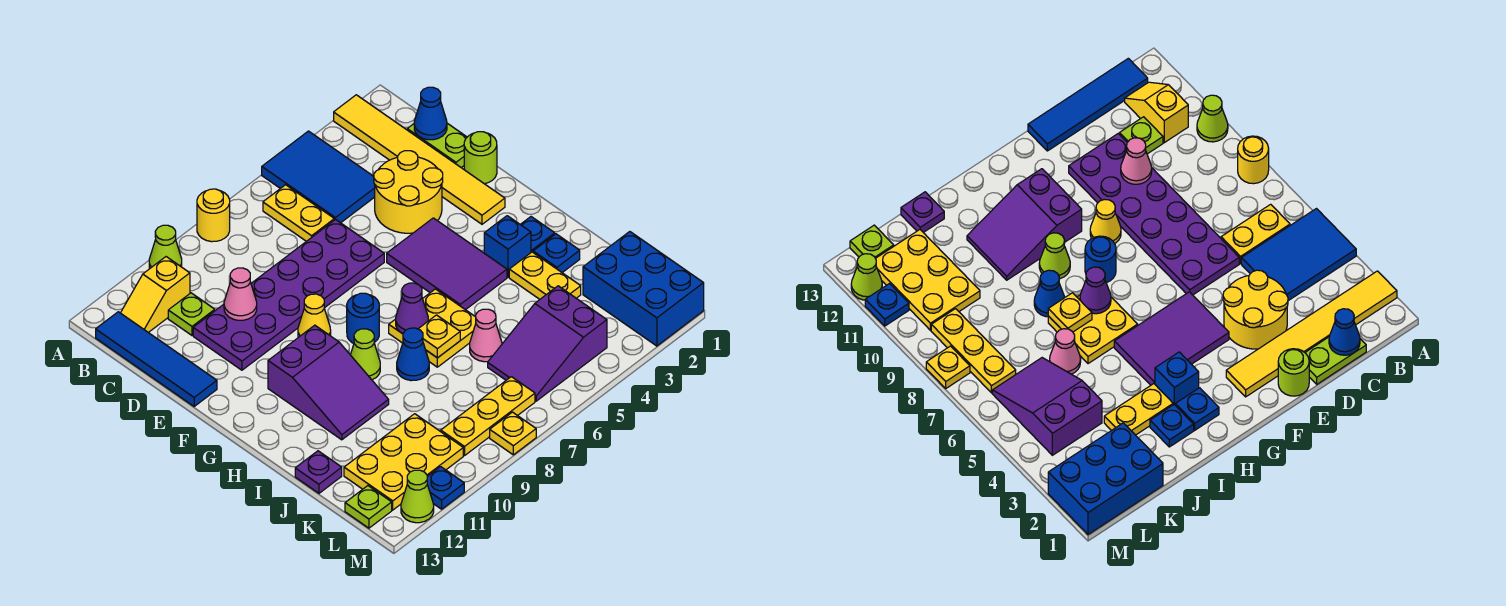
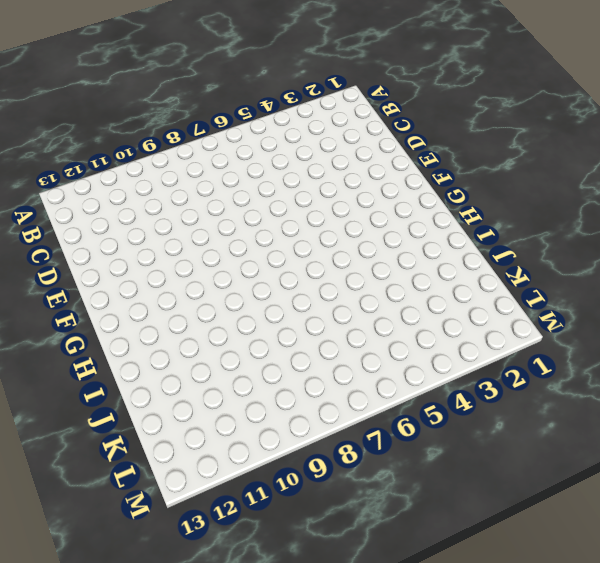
none -> yellow 1x6 tile [334,95,505,224]
none -> blue 2x3 tile [262,131,375,223]
none -> yellow 1x1 round brick [197,189,230,242]
none -> lime 1x1 cone [149,225,182,268]

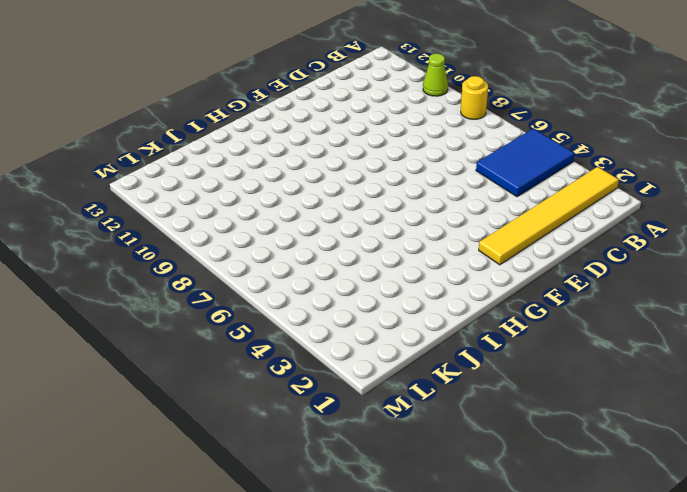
none -> yellow 1x2 plate [263,185,334,241]
none -> yellow 1x2 slope [121,257,190,332]
none -> blue 1x4 tile [96,312,217,406]
none -> lime 1x2 plate [407,123,467,168]

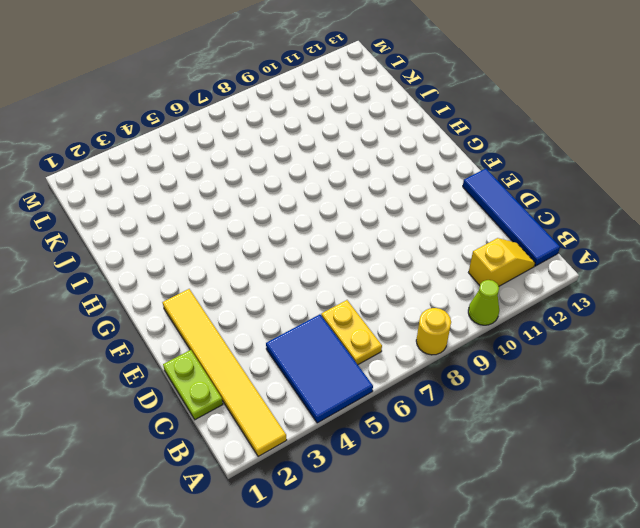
none -> lime 1x1 plate [168,293,215,335]
none -> yellow 2x2 round brick [374,151,443,233]
none -> purple 2x6 plate [193,219,384,370]
none -> lime 1x1 round brick [464,132,497,184]

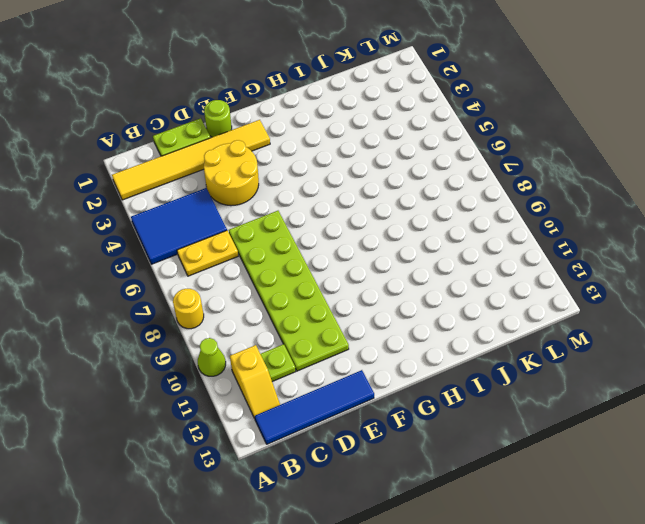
lime 2x6 plate [229,211,349,371] -> purple 2x6 plate [193,219,384,370]
none -> purple 2x3 tile [387,218,507,310]
none -> yellow 1x1 cone [298,294,331,337]
none -> blue 1x1 round brick [347,293,379,343]
none -> purple 2x3 slope [268,325,389,440]

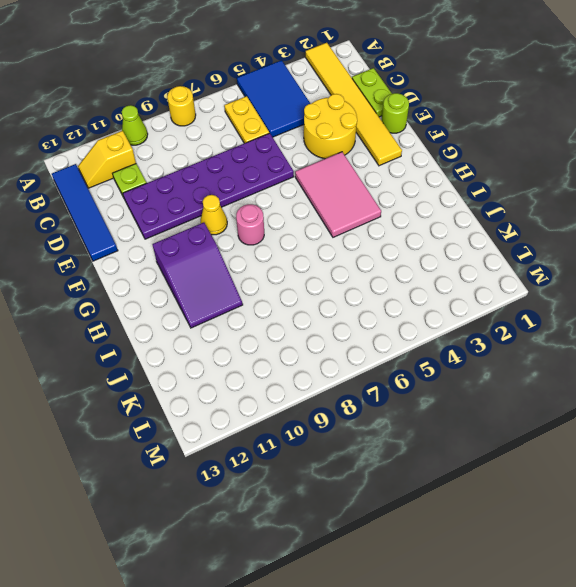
pink 2x3 tile [295,152,381,237] -> purple 2x3 tile [387,218,507,310]
pink 1x1 round brick [236,204,264,245] -> blue 1x1 round brick [347,293,379,343]
none -> blue 1x1 plate [520,217,555,252]
none -> blue 1x1 brick [484,216,531,277]
none -> yellow 2x2 plate [389,289,476,367]
none -> lime 1x1 cone [351,329,380,380]

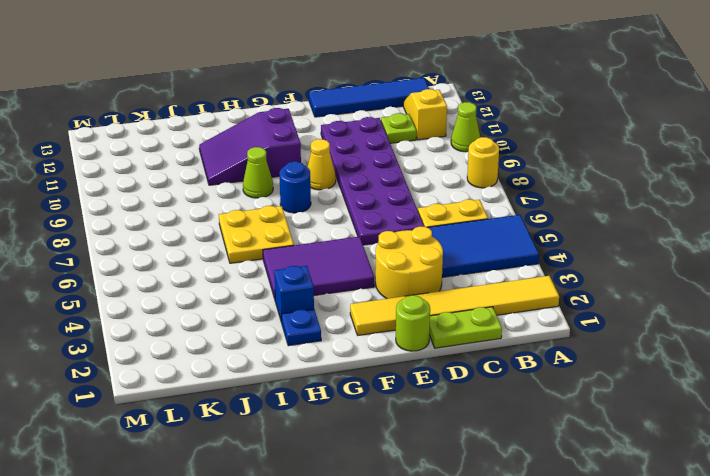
none -> blue 1x1 plate [533,234,580,273]
none -> yellow 1x2 plate [509,252,581,299]
none -> blue 1x1 cone [397,328,429,381]
none -> pink 1x1 cone [470,309,502,362]

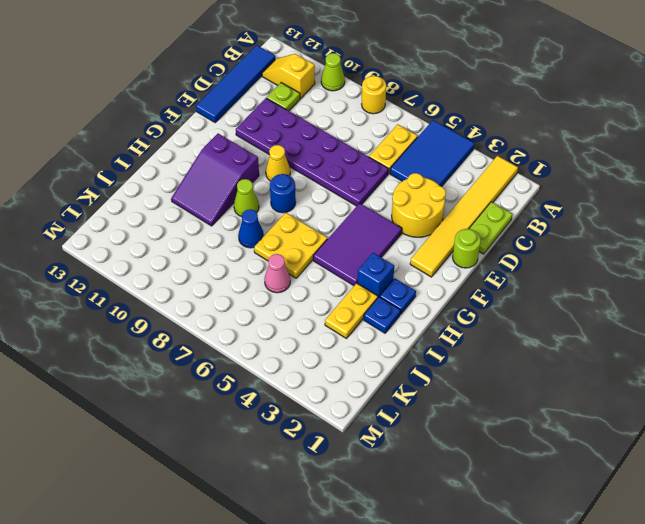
none -> purple 1x1 plate [295,451,342,493]
none -> blue 2x3 brick [583,232,704,346]
none -> purple 2x3 slope [488,286,607,401]
none -> yellow 2x3 plate [344,414,463,510]

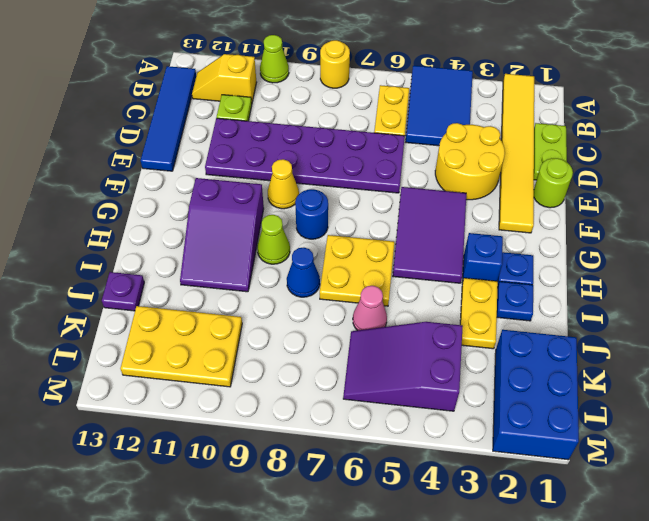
none -> yellow 1x3 plate [441,377,535,456]
none -> lime 1x1 plate [345,486,392,528]
none -> yellow 1x1 plate [490,412,536,455]
none -> blue 1x1 plate [427,467,464,509]

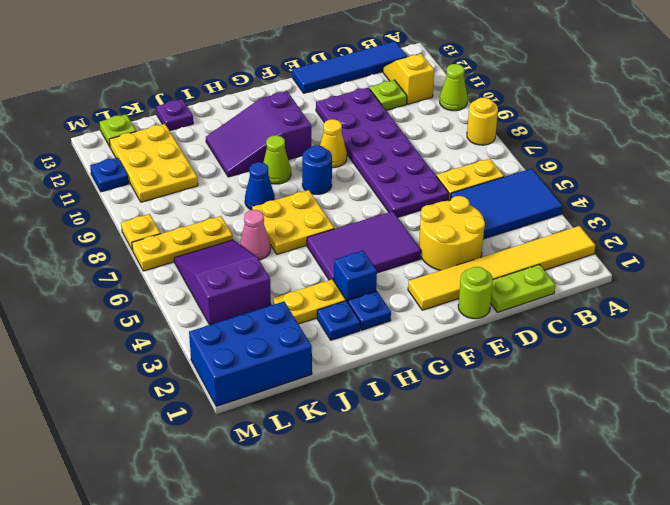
yellow 1x3 plate [132,216,233,271] -> yellow 1x3 plate turned to [441,377,535,456]
none -> lime 1x1 cone [401,470,434,523]
none -> blue 1x1 cone [414,87,447,140]
none -> pink 1x1 cone [224,268,257,320]
none -> purple 1x1 cone [396,283,428,333]

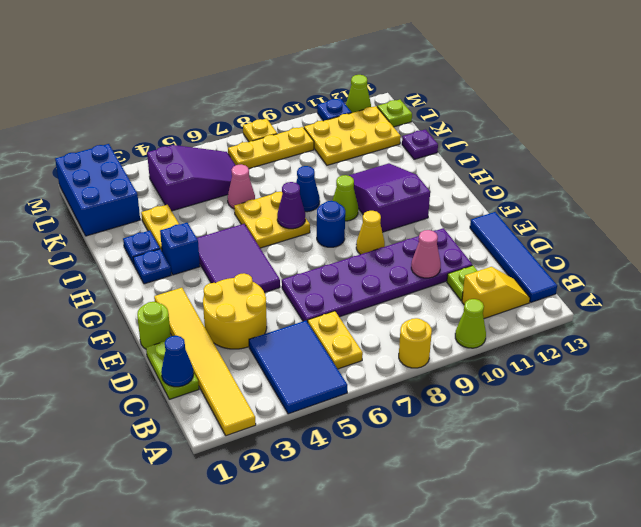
none -> yellow 1x1 plate [419,315,460,358]

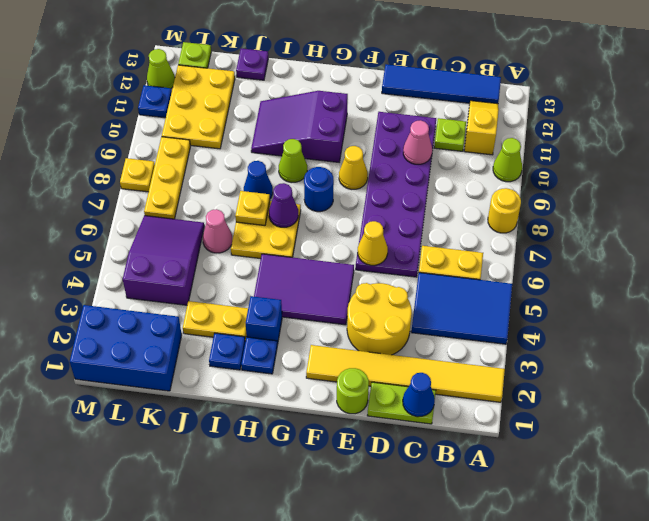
yellow 1x1 cone [358,221,388,265] -> none

